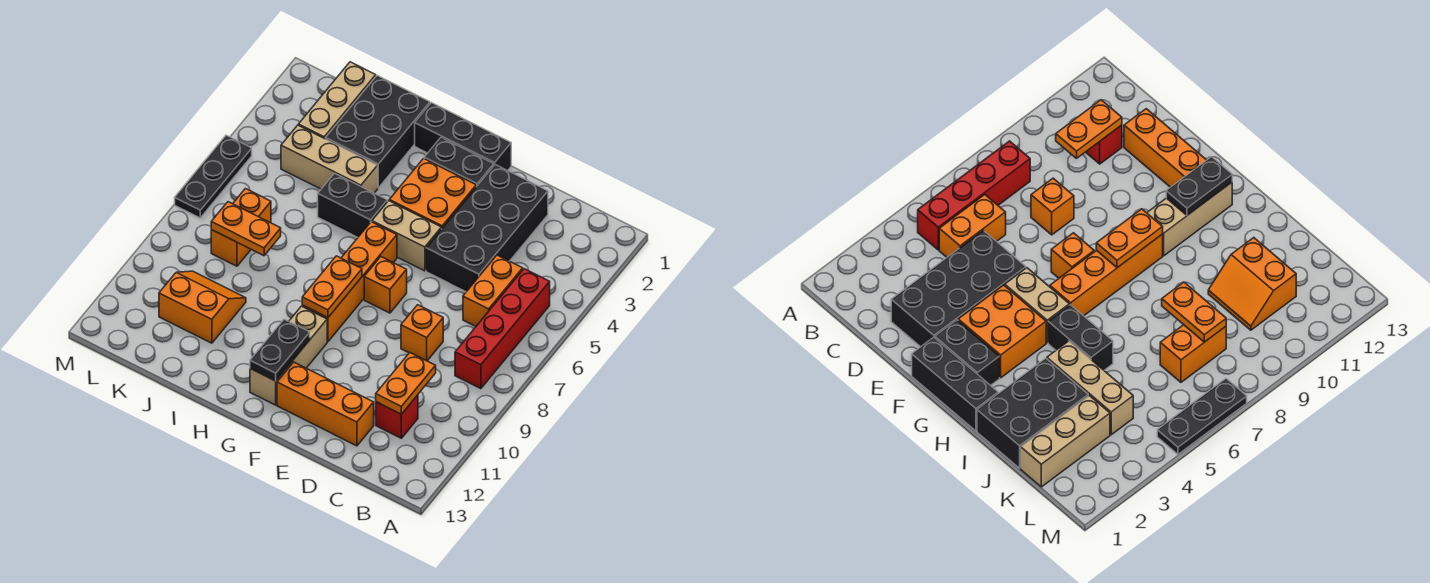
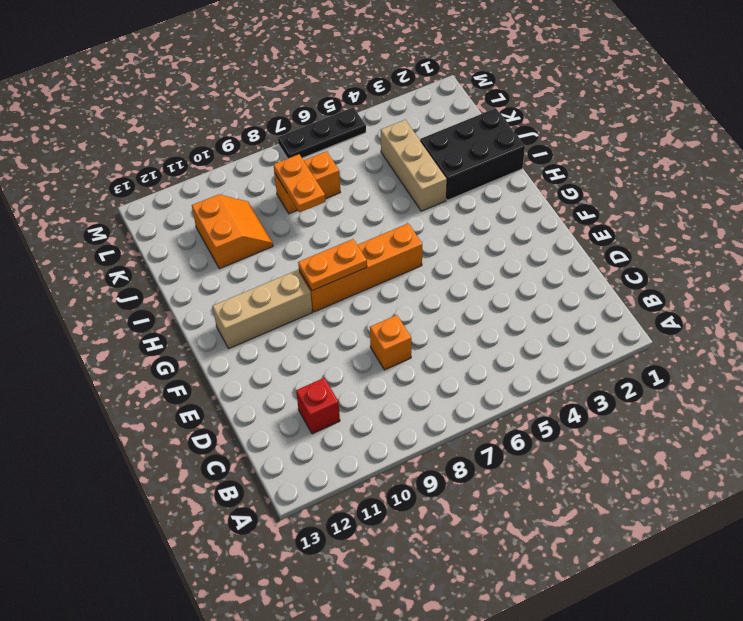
none -> red 1x4 brick [455,269,550,389]
none -> orange 1x2 brick [463,255,523,326]
none -> black 2x4 brick [426,165,548,292]

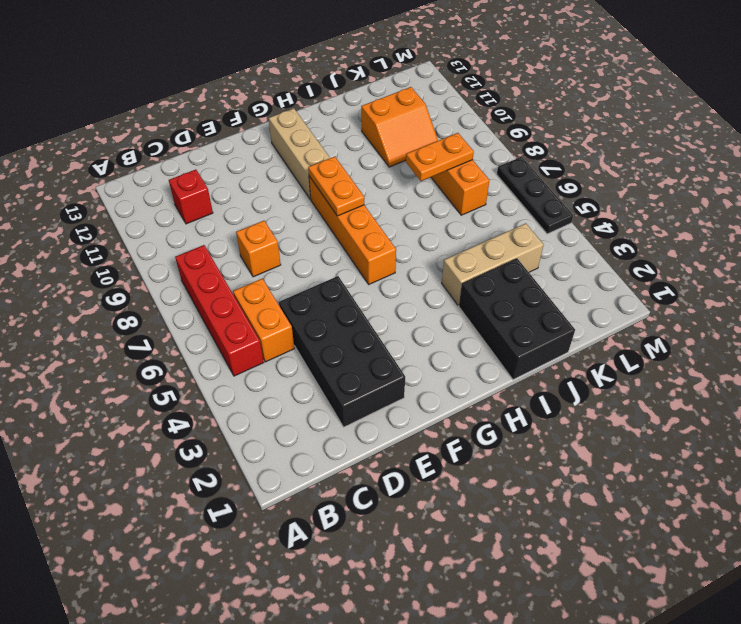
none -> orange 1x3 brick [277,362,374,446]
none -> black 1x3 brick [415,103,511,171]
none -> black 1x2 brick [424,137,494,187]

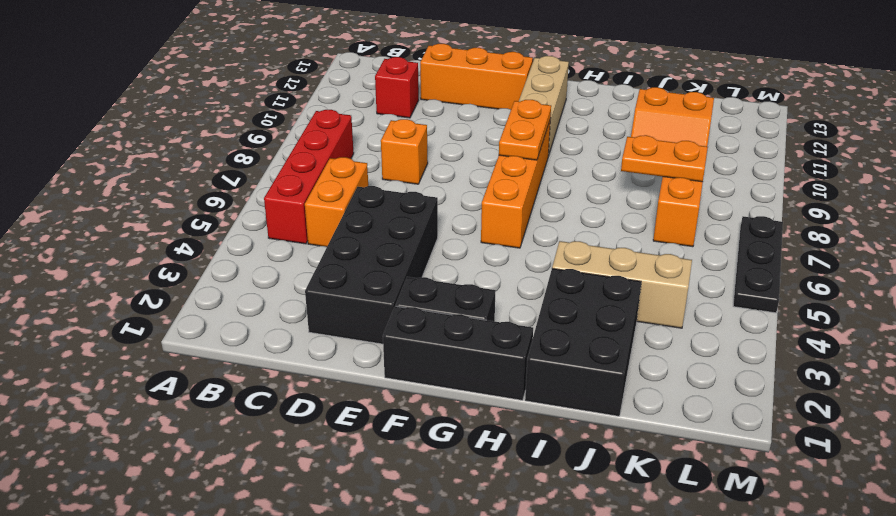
none -> orange 2x2 brick [389,158,476,229]
none -> tan 1x2 brick [372,201,441,271]
none -> orange 1x1 brick [364,257,407,313]

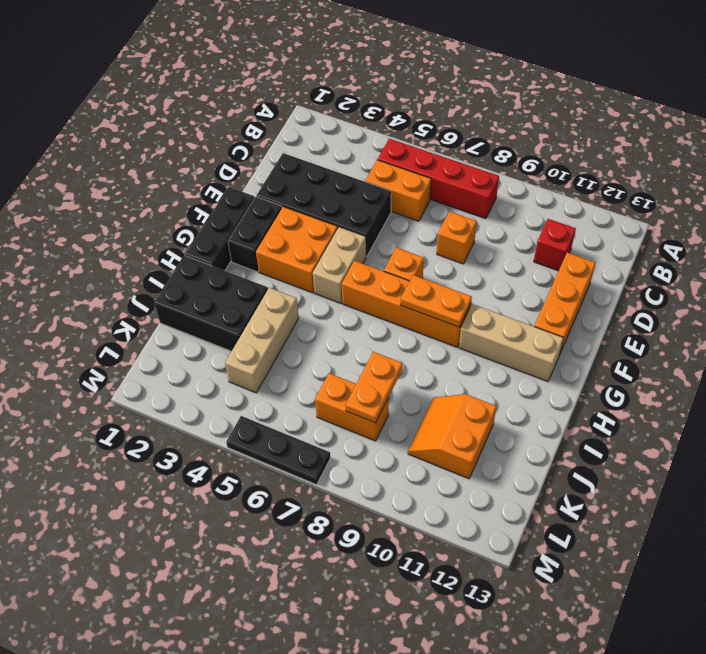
none -> black 1x2 brick [318,174,387,237]
none -> tan 1x3 brick [298,62,376,139]
none -> orange 1x2 plate [376,353,436,414]

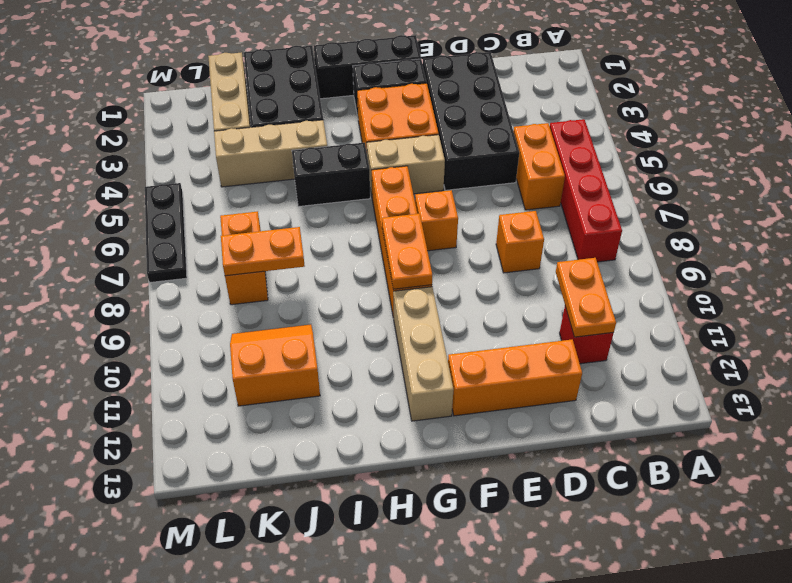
none -> black 1x2 plate [250,319,310,381]

